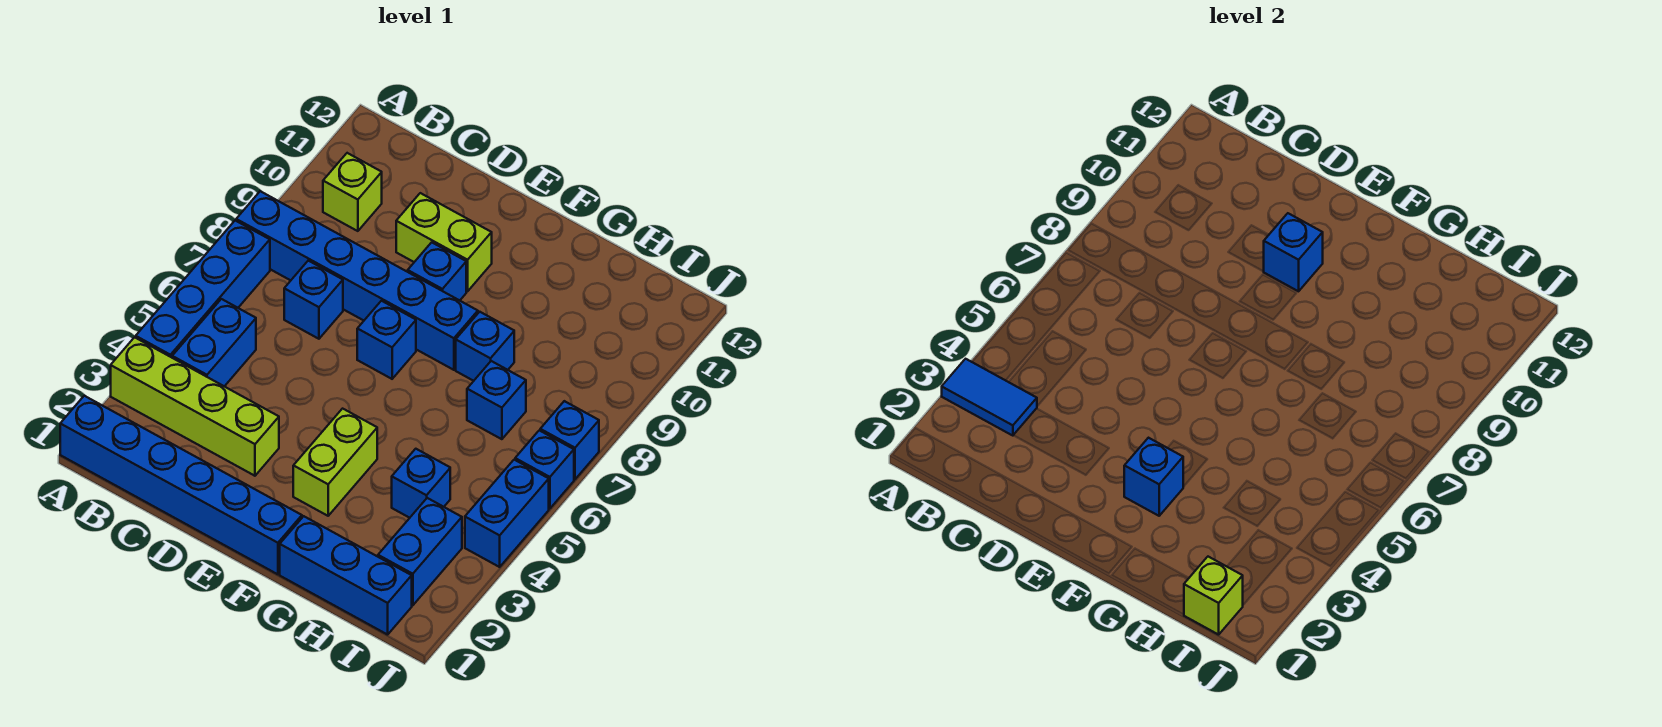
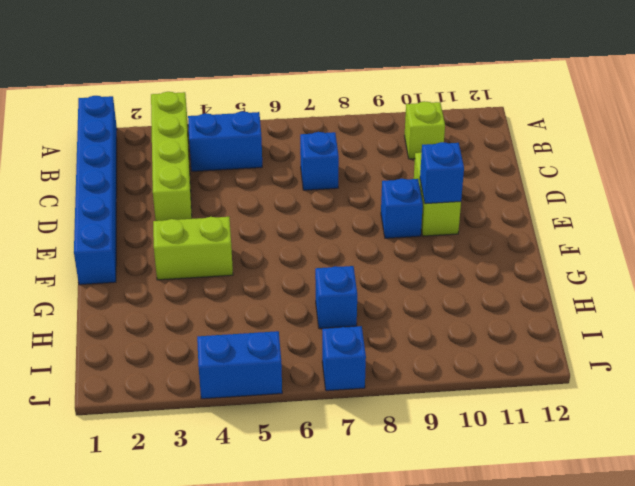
none -> blue 1x4 brick [136,221,270,357]
none -> blue 1x6 brick [236,191,478,370]
none -> blue 1x1 brick [357,301,416,379]

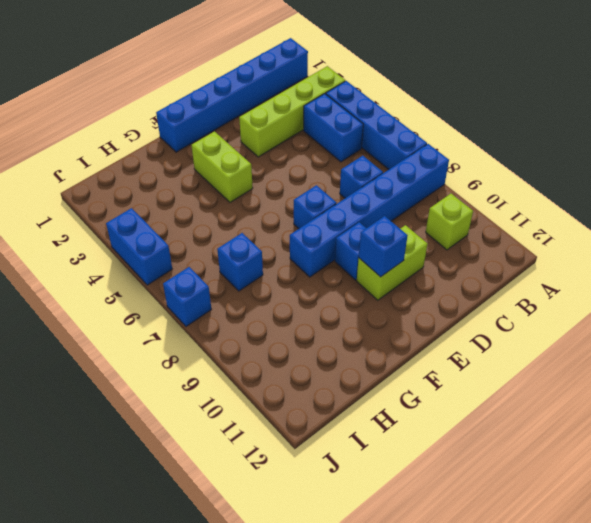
none -> blue 1x3 brick [280,516,412,635]
none -> blue 1x1 brick [456,312,514,381]
none -> blue 1x1 brick [392,449,450,518]

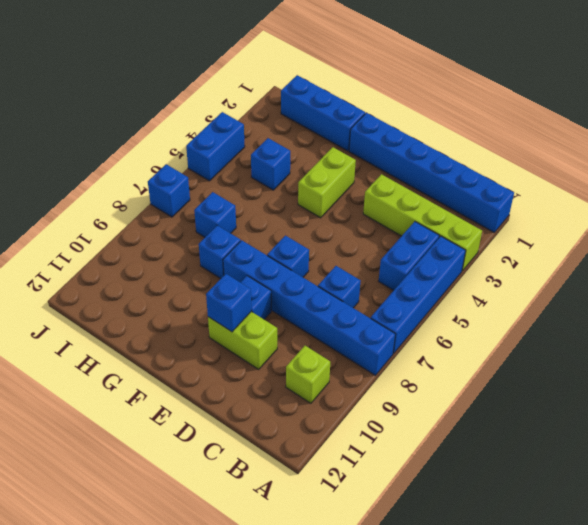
none -> blue 1x2 brick [378,498,462,605]
none -> blue 1x1 brick [515,430,574,509]
none -> blue 1x2 tile [942,359,1037,436]

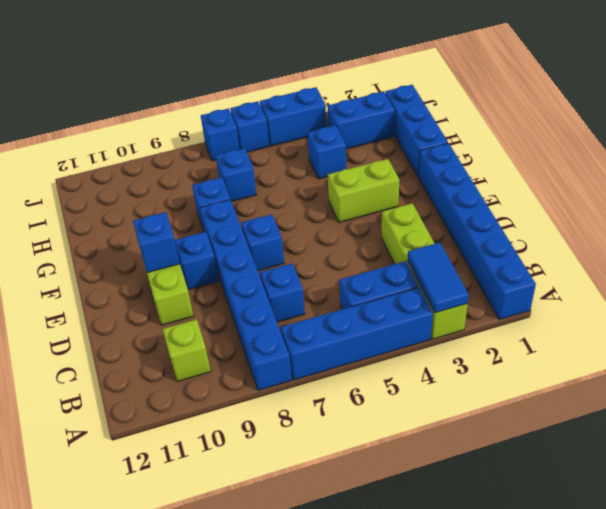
none -> blue 1x1 brick [1124,438,1183,516]
none -> lime 1x1 brick [1184,557,1243,635]

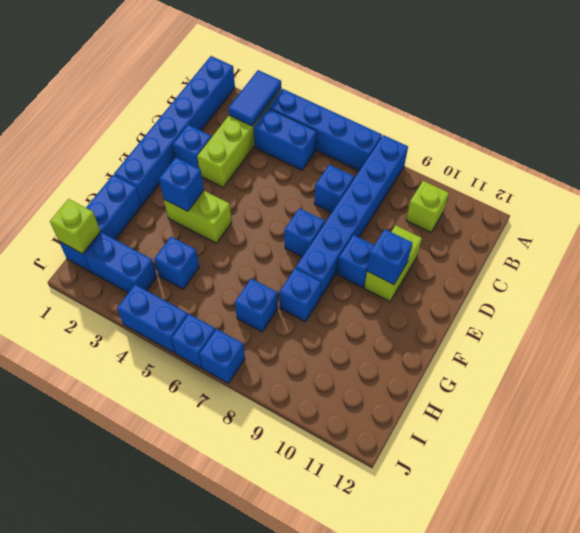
blue 1x1 brick [173,125,212,169] -> none

